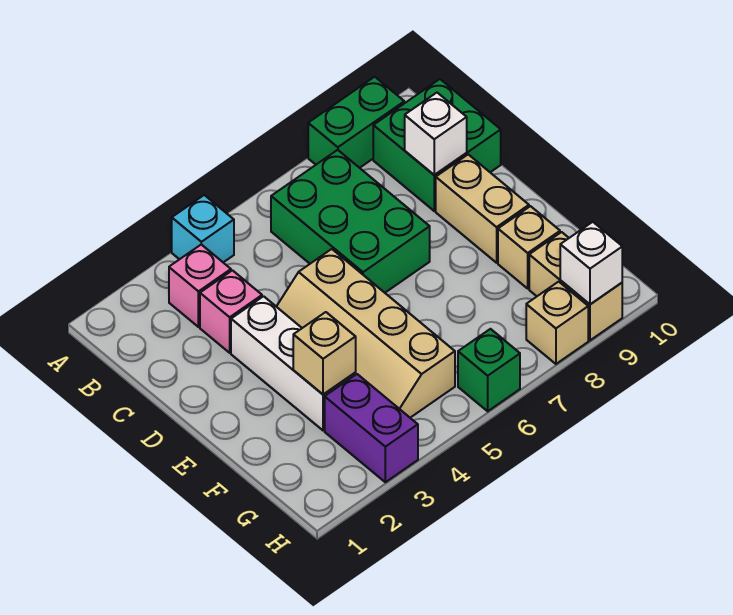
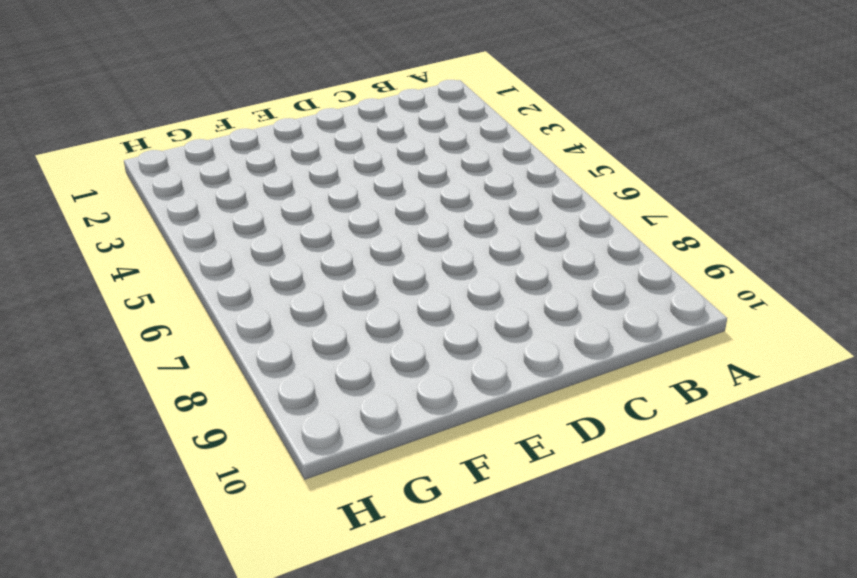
none -> cyan 1x1 brick [172,195,234,263]
none -> green 1x2 brick [308,77,404,168]
none -> pink 1x1 brick [169,245,231,327]

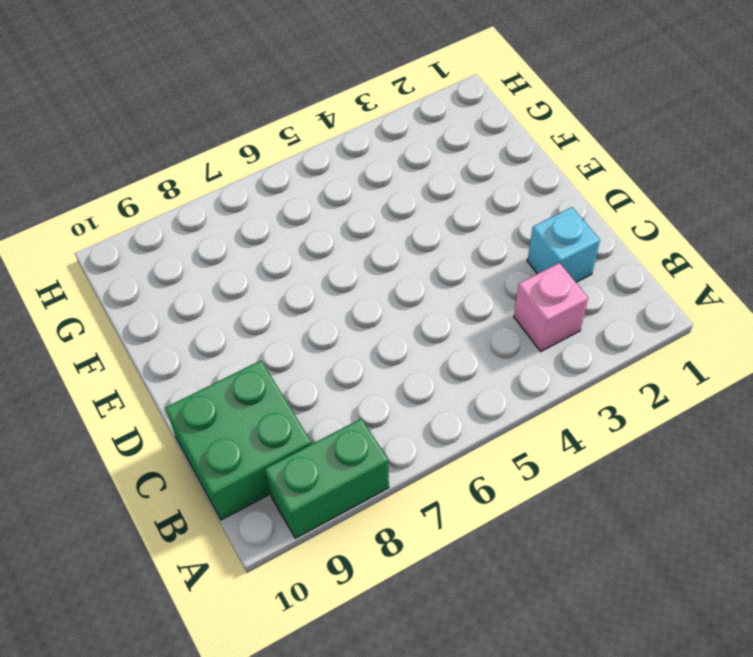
cyan 1x1 brick [527,207,600,282] -> cyan 1x1 brick moved to [172,195,234,263]
none -> green 2x3 brick [271,150,430,293]
none -> pink 1x1 brick [200,270,262,353]
none -> white 1x3 brick [231,296,356,430]

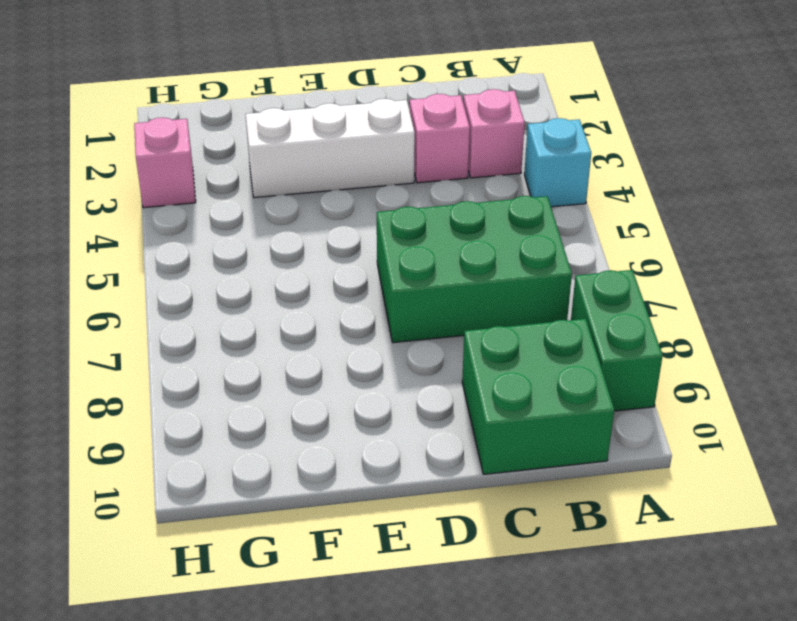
pink 1x1 brick [134,118,196,208] -> purple 1x2 brick [325,374,418,482]
none -> tan 2x4 slope [276,249,455,418]
none -> tan 1x2 brick [436,154,529,263]
none -> tan 1x1 brick [498,206,560,288]

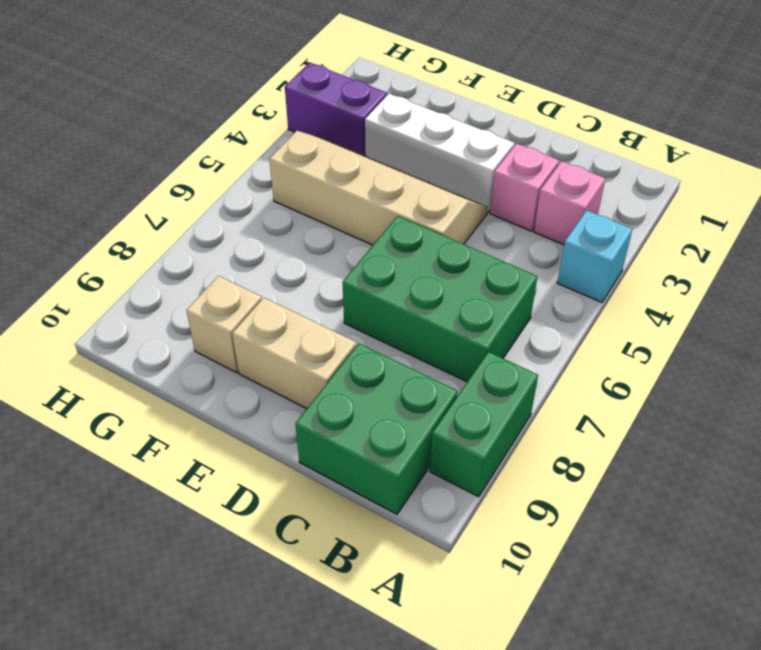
none -> tan 1x2 brick [529,232,622,340]
none -> green 1x1 brick [458,329,520,411]
none -> tan 1x1 brick [526,282,588,364]

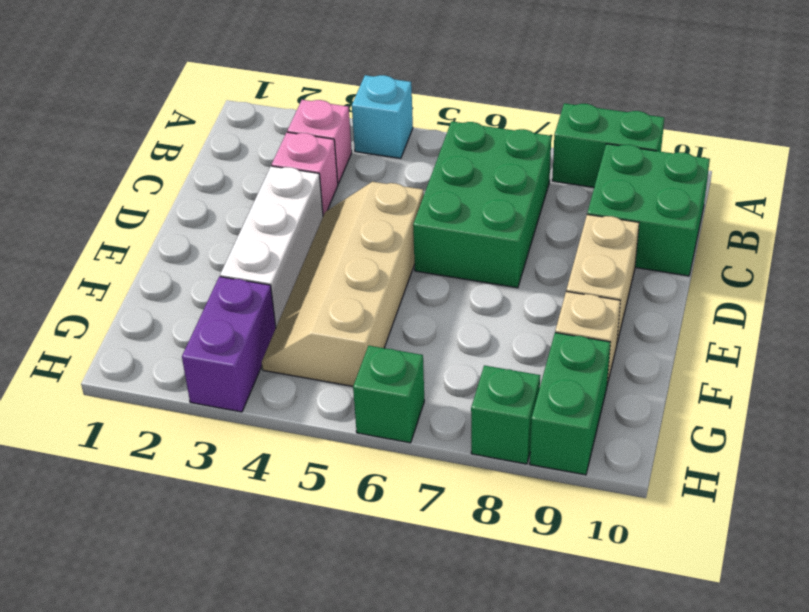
green 1x2 brick [530,333,610,475] -> tan 1x2 brick [529,232,622,340]
green 1x1 brick [471,365,540,464] -> tan 1x1 brick [526,282,588,364]
none -> white 1x1 brick [405,93,467,175]
none -> tan 1x1 brick [293,312,356,395]
none -> white 1x1 brick [560,222,622,304]

